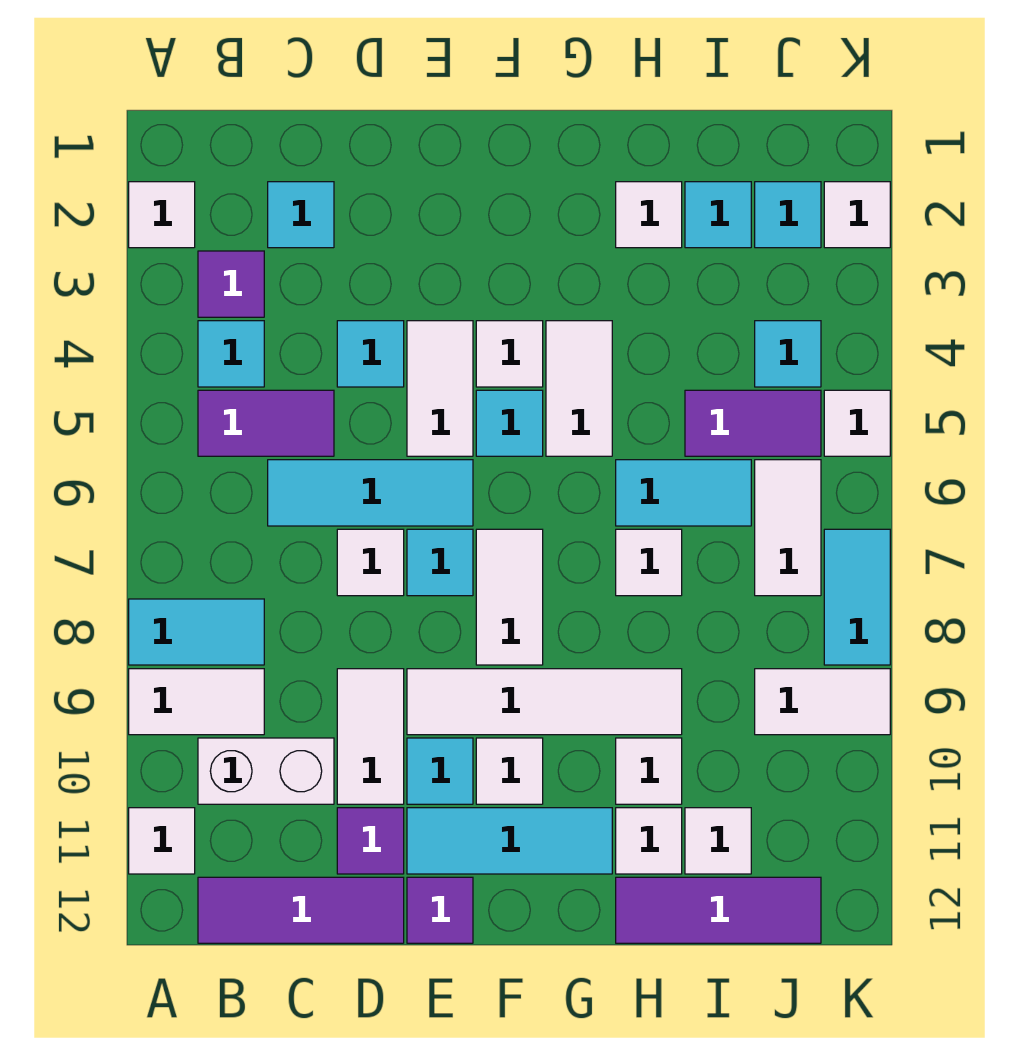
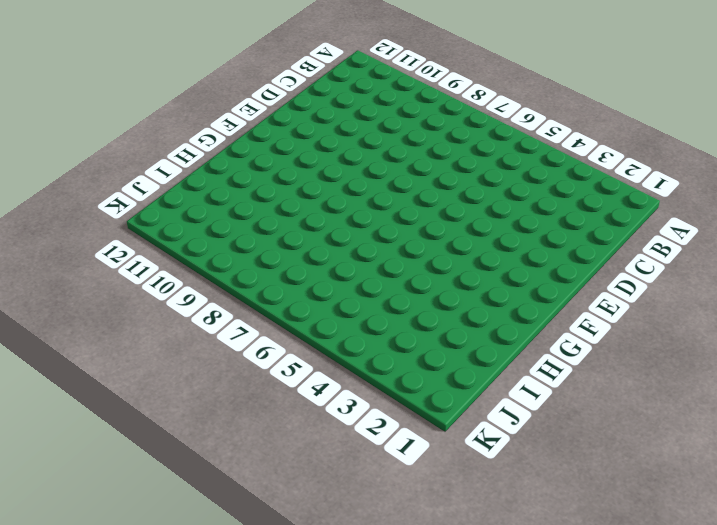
none -> white 1x1 tile [129,182,195,248]
none -> cyan 1x2 tile [129,599,264,665]
none -> white 1x2 tile [129,669,264,735]
none -> white 1x1 tile [129,808,195,874]

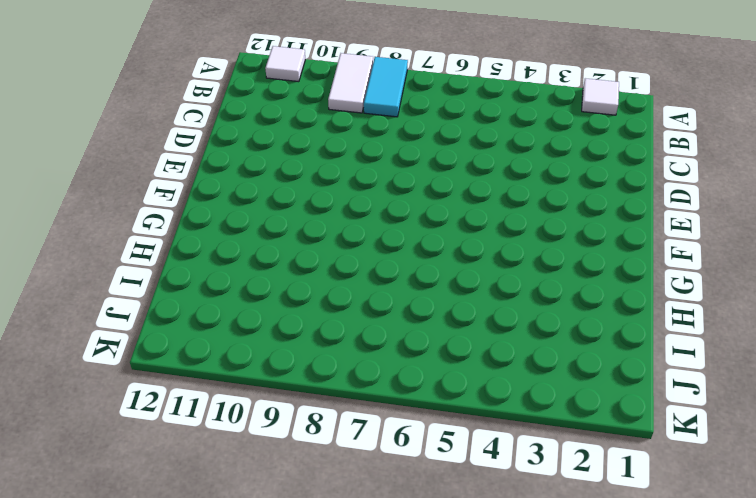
none -> purple 1x1 tile [198,251,264,317]
none -> cyan 1x1 tile [198,321,264,387]
none -> purple 1x2 tile [198,390,334,456]
none -> white 1x2 brick [198,738,334,804]

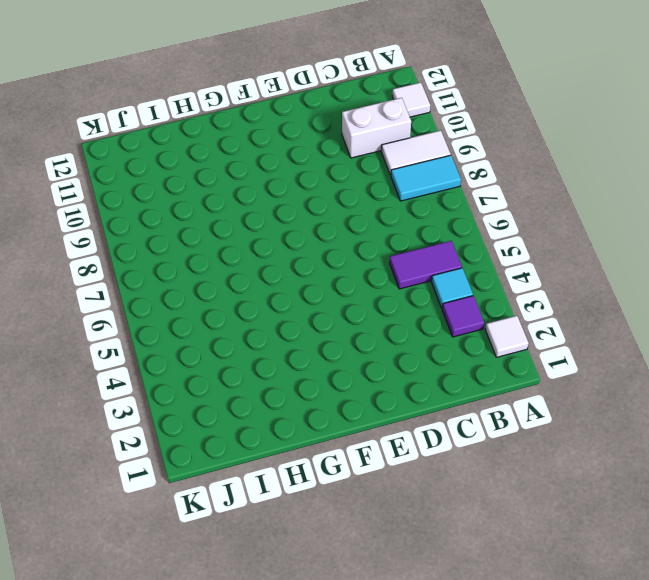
none -> purple 1x3 tile [198,877,404,943]
none -> cyan 1x1 tile [268,182,334,248]
none -> cyan 1x3 tile [268,460,473,526]
none -> cyan 1x1 tile [337,321,404,387]

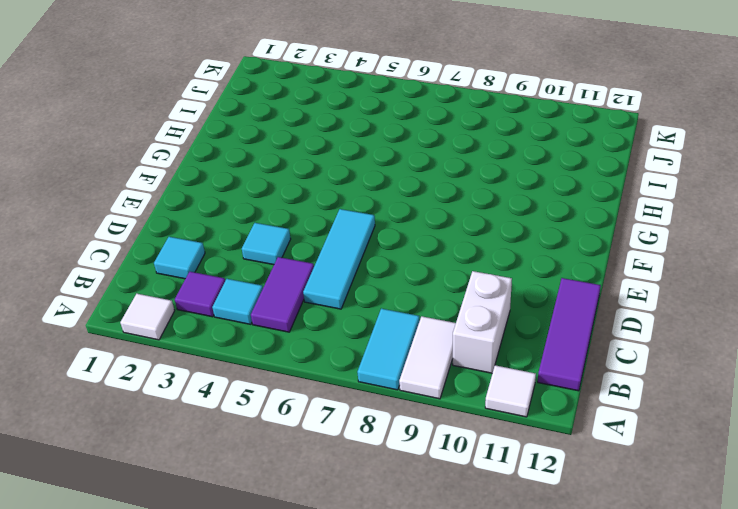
none -> white 1x1 tile [337,529,404,596]
none -> white 1x2 tile [337,669,404,804]
none -> purple 1x1 tile [337,808,404,874]
none -> white 1x2 tile [407,321,473,456]

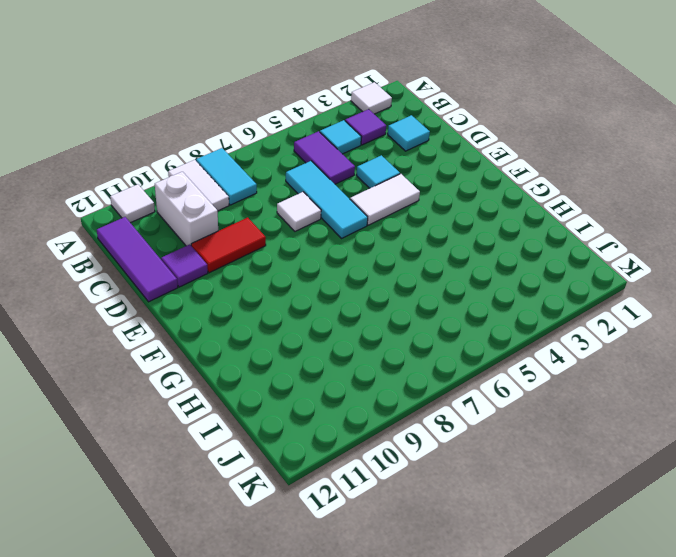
red 1x2 tile [191,218,266,273] -> white 1x2 tile [337,669,404,804]
none -> cyan 1x1 tile [407,529,473,596]
none -> white 1x4 tile [407,669,682,735]
none -> cyan 1x1 tile [407,738,473,804]
none -> cyan 1x3 tile [407,808,612,874]

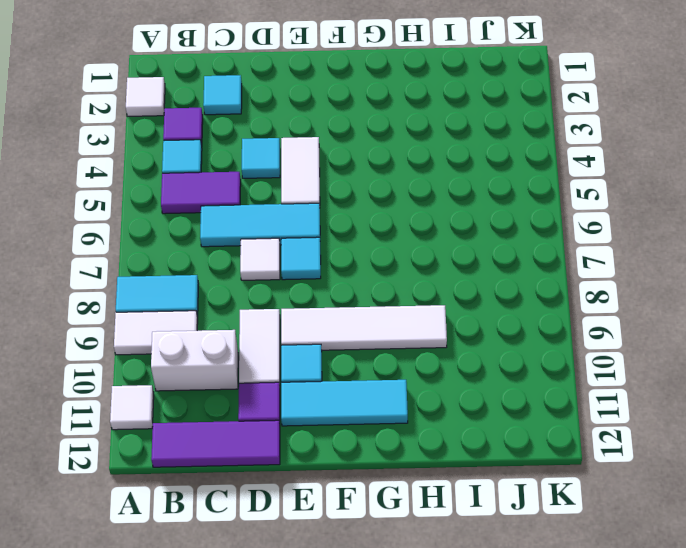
none -> purple 1x1 tile [407,877,473,943]
none -> white 1x1 tile [476,321,543,387]
none -> cyan 1x1 tile [476,390,543,456]
none -> white 1x2 tile [476,529,543,665]

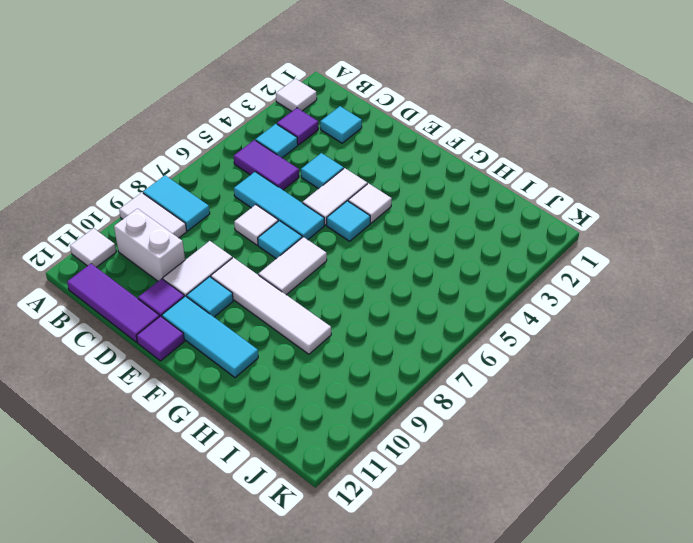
none -> white 1x1 tile [476,738,543,804]
none -> white 1x2 tile [546,321,612,456]
none -> white 1x1 tile [616,182,682,248]
none -> cyan 1x2 tile [616,460,751,526]

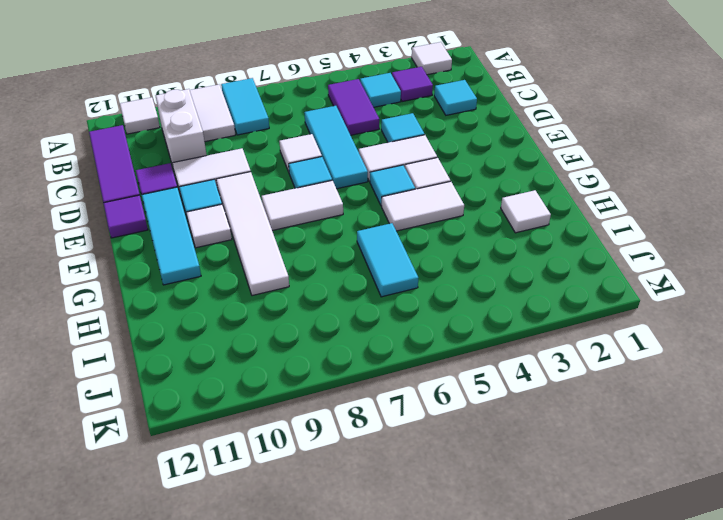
none -> white 1x1 tile [616,529,682,596]
none -> white 1x1 tile [616,738,682,804]
none -> white 1x1 tile [616,808,682,874]
none -> purple 1x3 tile [616,877,821,943]

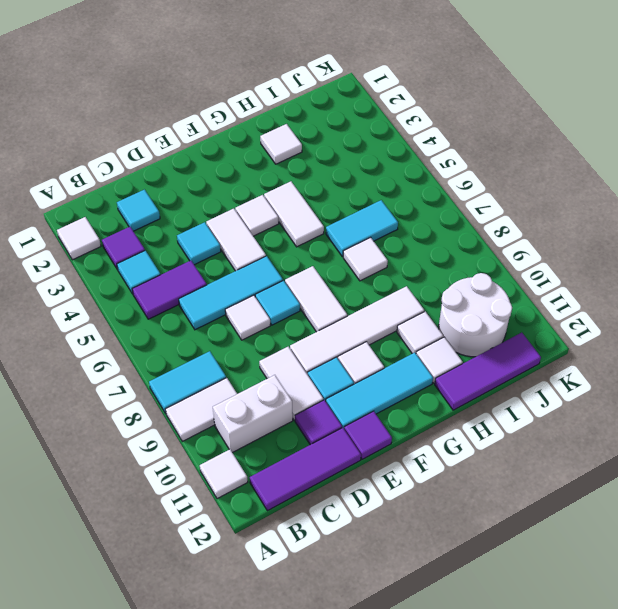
white 2x2 round brick [439,273,512,357] -> white 1x1 tile [685,808,751,874]
none -> cyan 1x1 tile [476,390,543,456]
none -> cyan 1x1 tile [685,182,751,248]
none -> purple 1x2 tile [685,390,821,456]
none -> cyan 1x1 tile [755,182,821,248]

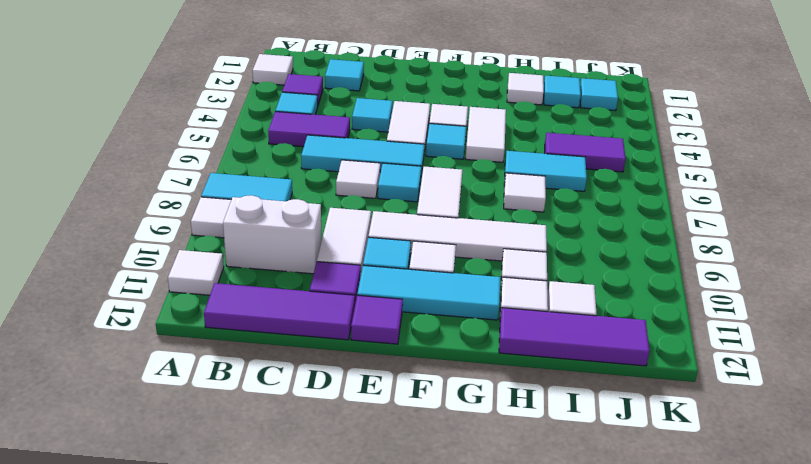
none -> cyan 1x1 tile [755,321,821,387]
none -> white 1x2 tile [755,460,821,596]
none -> white 1x2 tile [755,669,890,735]
none -> white 1x1 tile [824,182,890,248]

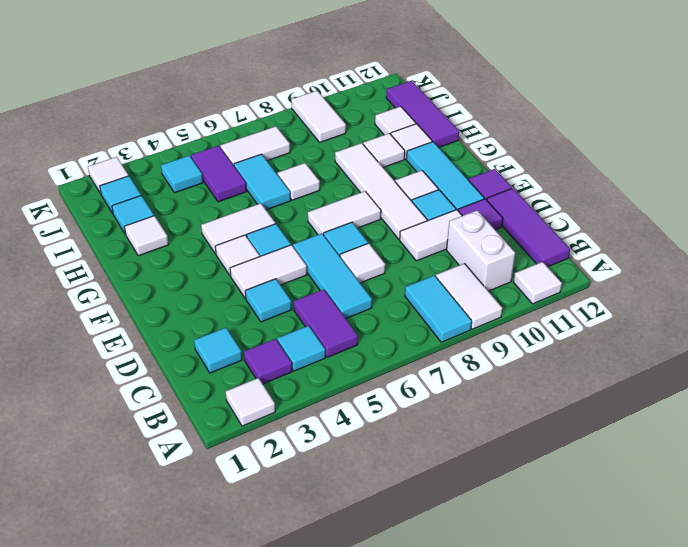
none -> white 1x1 tile [824,390,890,456]
none -> cyan 1x2 tile [824,529,890,665]

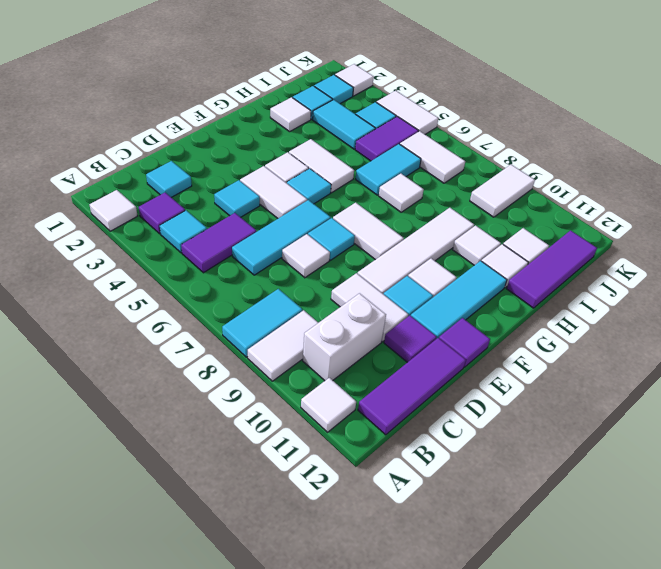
cyan 1x2 tile [313,100,375,149] -> cyan 1x2 tile moved to [824,529,890,665]
white 1x2 tile [376,91,438,134] -> white 1x1 tile [824,390,890,456]

